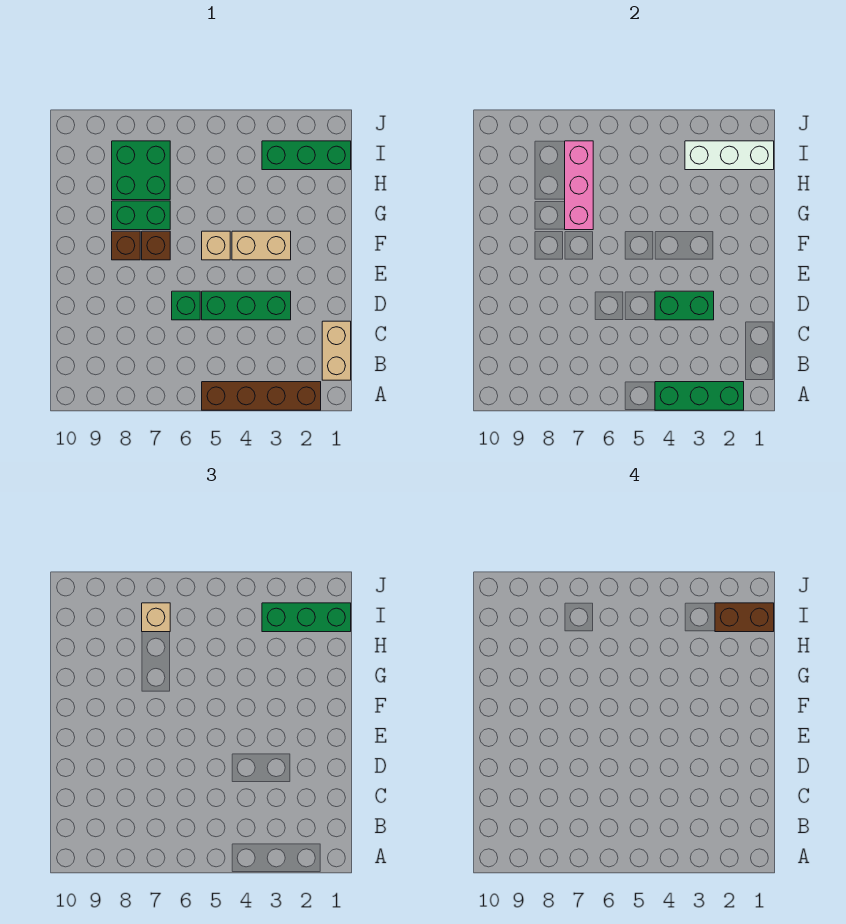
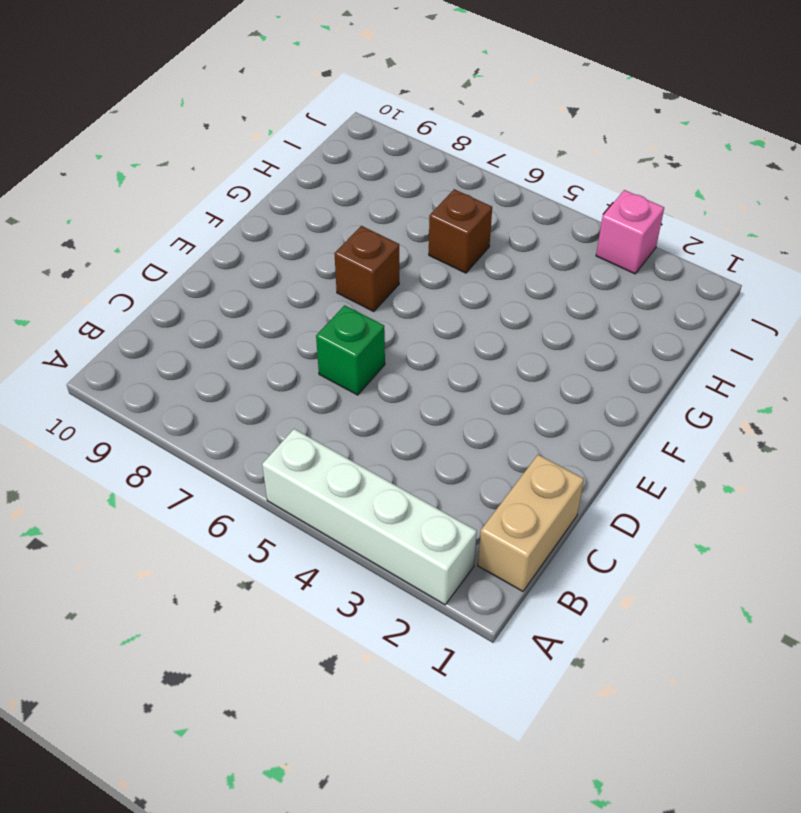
white 1x4 brick [262,429,477,605] -> brown 1x4 brick [202,382,321,410]
brown 1x1 brick [429,189,492,273] -> brown 1x1 brick moved to [112,231,140,260]
pink 1x1 brick [596,190,664,274] -> none
none -> green 1x3 brick [202,291,291,320]
none -> tan 1x2 brick [232,231,291,260]
none -> tan 1x1 brick [202,231,230,260]

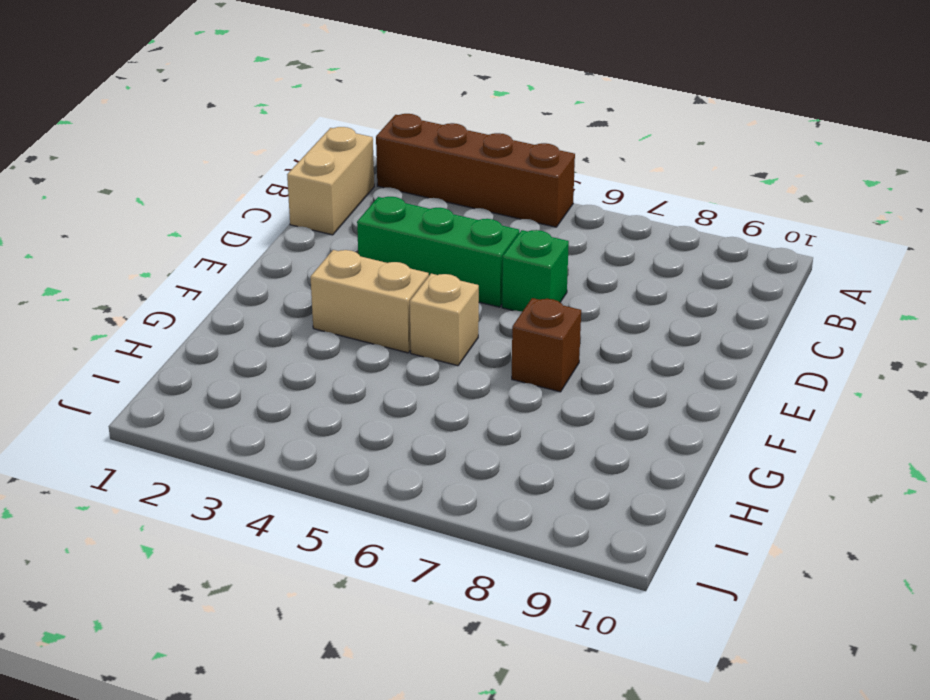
none -> brown 1x1 brick [112,231,140,260]
none -> green 1x2 brick [112,201,170,230]
none -> green 2x2 brick [112,141,170,200]

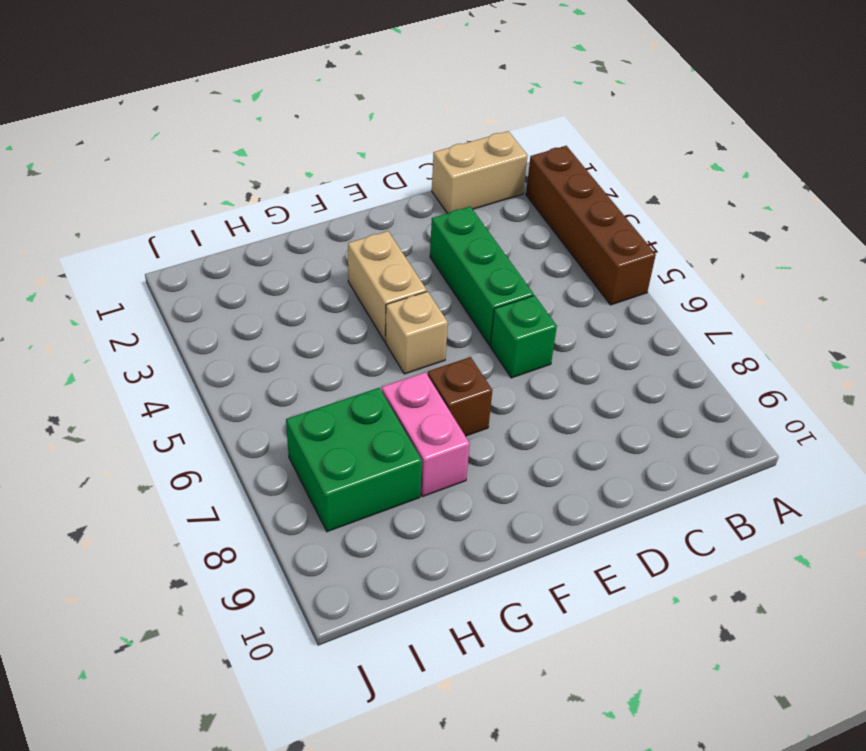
pink 1x2 brick [382,372,470,497] -> green 1x2 brick [112,201,170,230]
none -> brown 1x1 brick [112,231,140,260]
none -> green 1x3 brick [262,141,351,170]
none -> green 1x3 brick [655,382,744,410]

